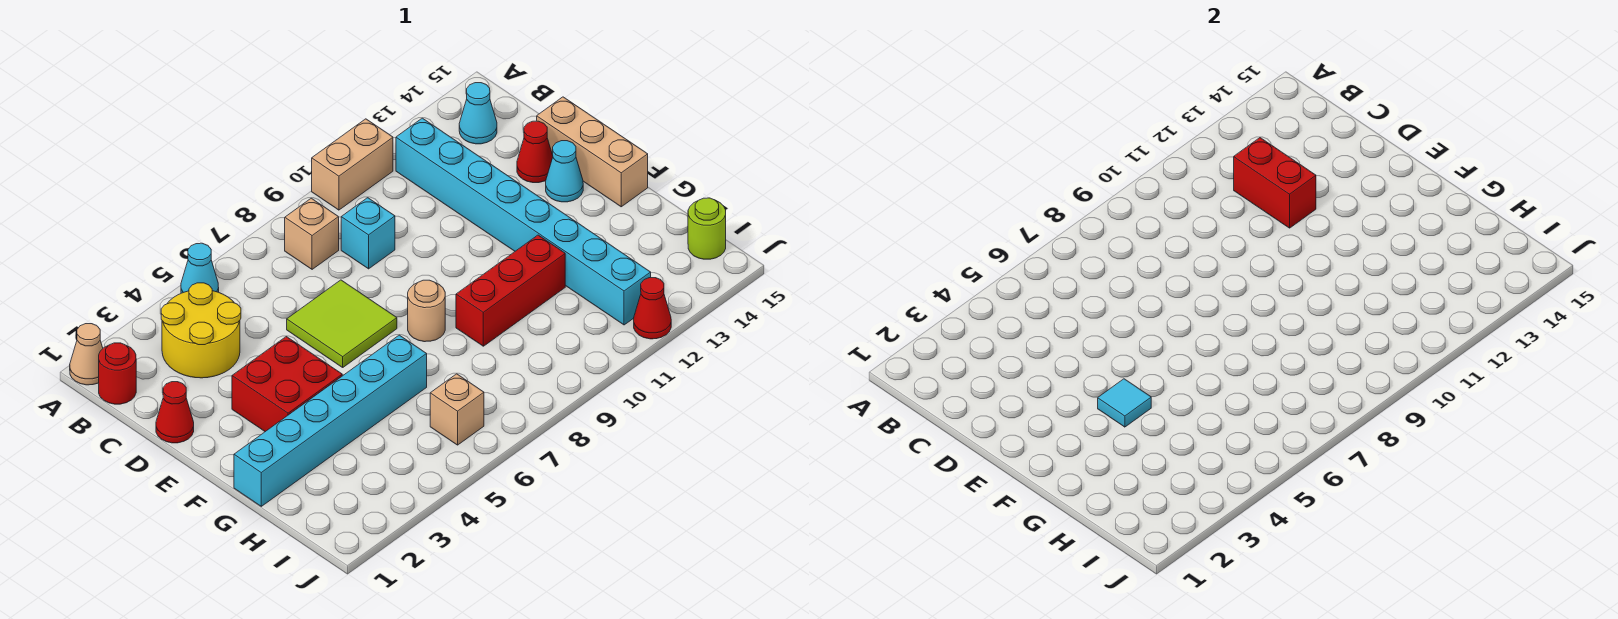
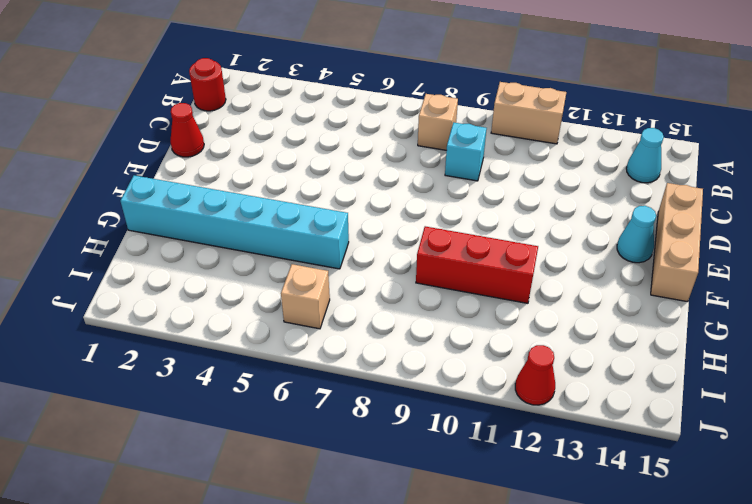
none -> tan 1x1 cone [70,324,103,385]
none -> cyan 1x1 cone [181,243,219,293]
none -> yellow 2x2 round brick [161,283,241,378]

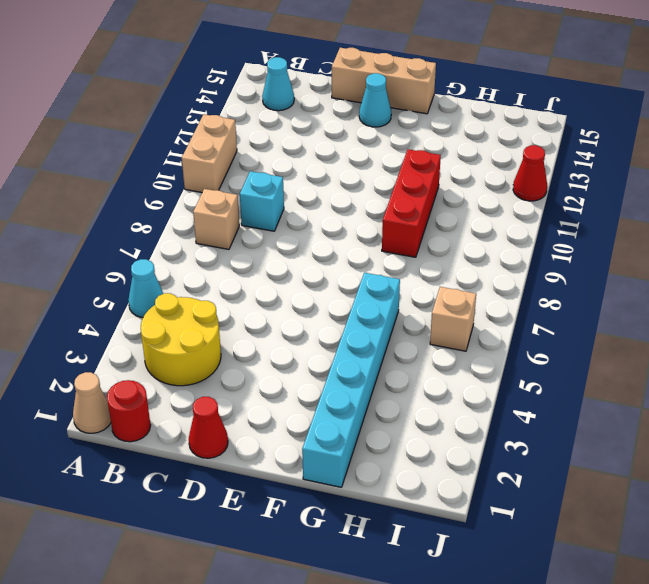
none -> cyan 1x8 brick [396,118,651,325]
none -> lime 2x2 tile [287,280,397,367]
none -> red 1x1 cone [517,121,553,183]

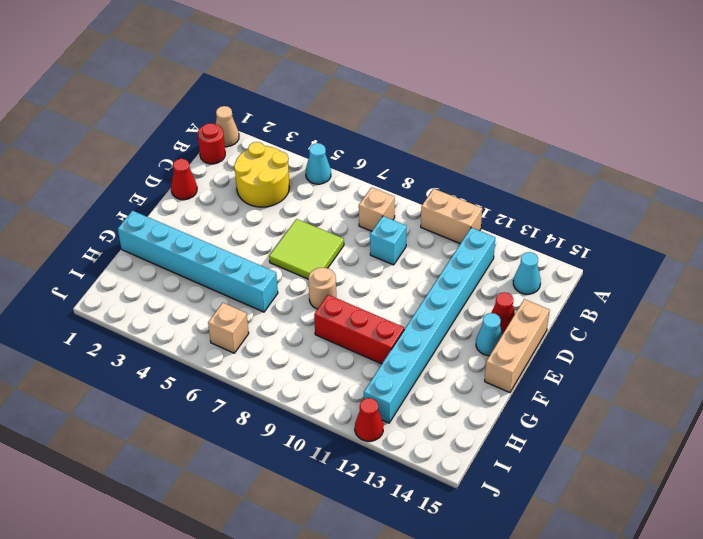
none -> red 2x2 brick [232,337,342,432]
none -> lime 1x1 round brick [688,198,726,259]
none -> red 1x2 brick [1234,138,1316,228]

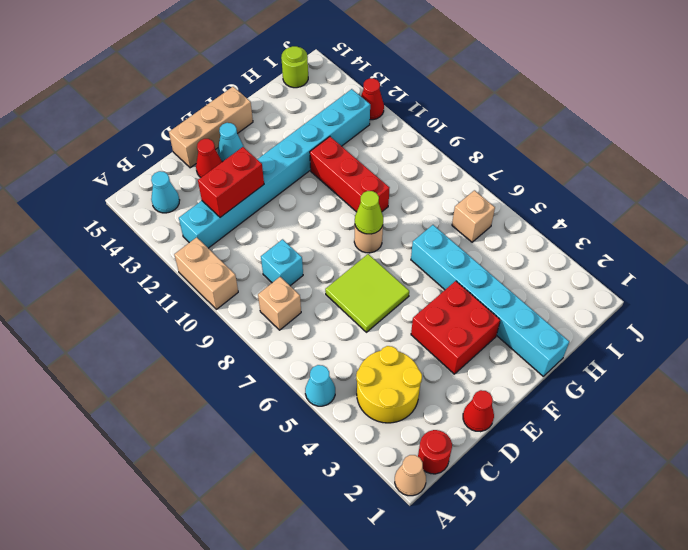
lime 1x1 cone [355,191,383,234] -> none
none -> cyan 1x1 tile [1098,379,1151,427]

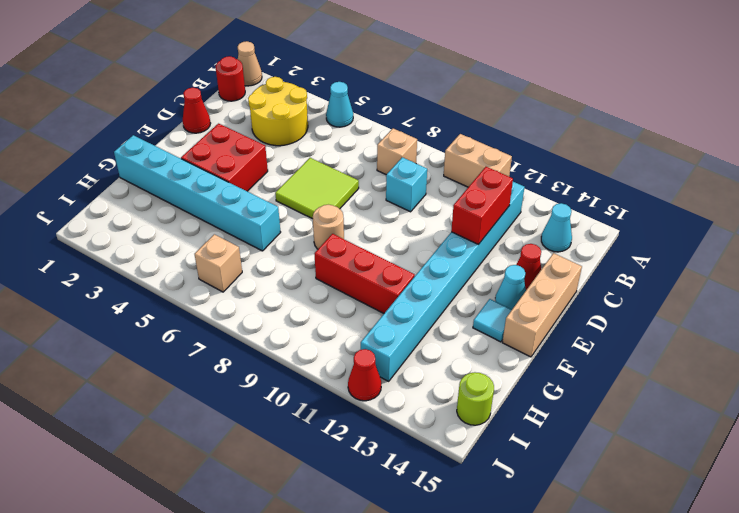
cyan 1x1 tile [473,299,511,342] -> cyan 1x1 tile moved to [1098,379,1151,427]

